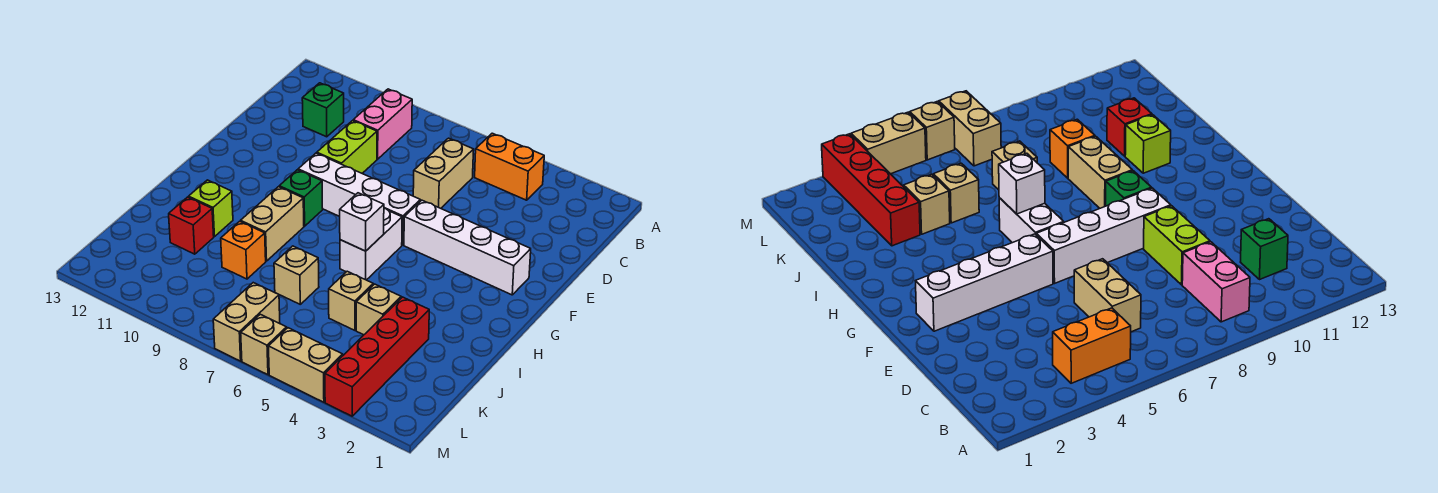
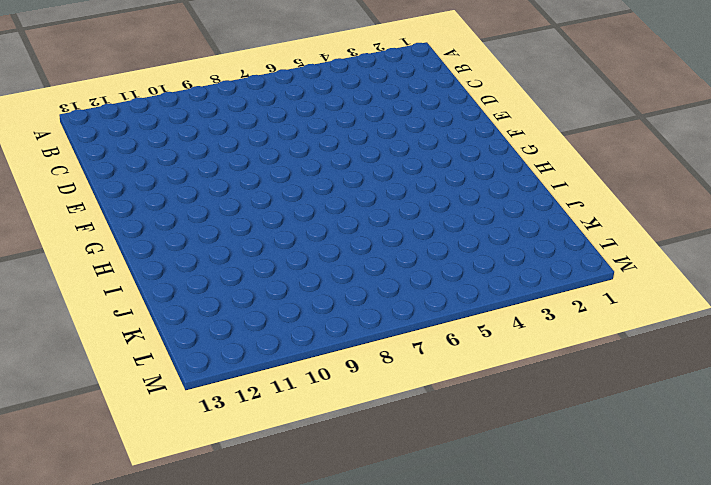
none -> orange 1x2 brick [475,133,544,200]
none -> pink 1x2 brick [353,89,412,159]
none -> tan 1x2 brick [413,138,474,208]

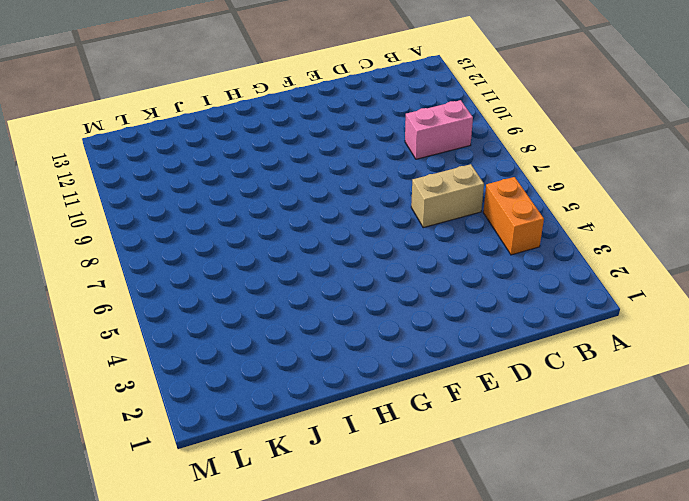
none -> green 1x1 brick [302,83,344,137]
none -> lime 1x2 brick [317,121,377,173]
none -> white 1x4 brick [404,200,531,295]

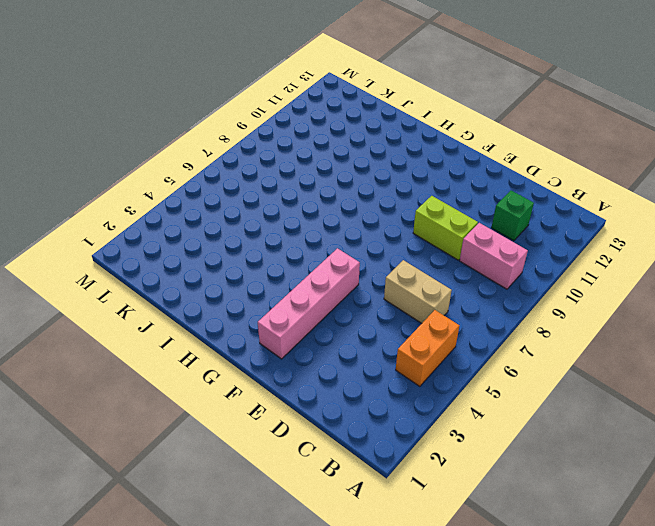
pink 1x4 brick [258,248,360,359] -> white 1x4 brick [404,200,531,295]
none -> white 1x4 brick [298,153,420,245]
none -> white 1x2 brick [340,208,402,280]
none -> green 1x1 brick [279,170,323,226]

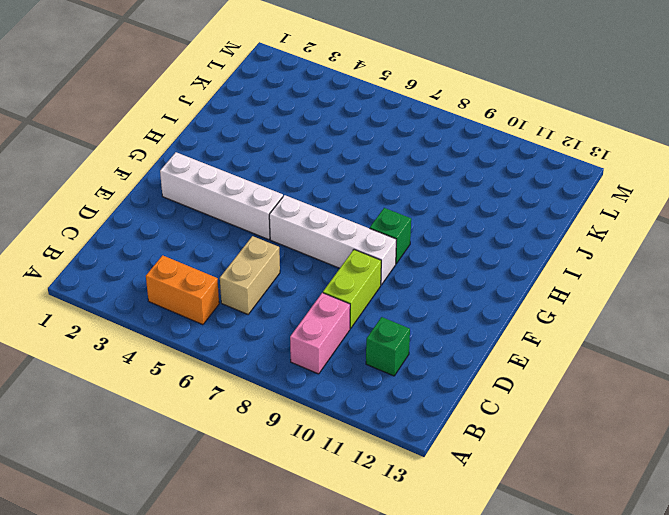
none -> white 1x2 brick [340,208,402,280]
none -> tan 1x2 brick [241,187,304,261]
none -> lime 1x1 brick [189,180,233,237]

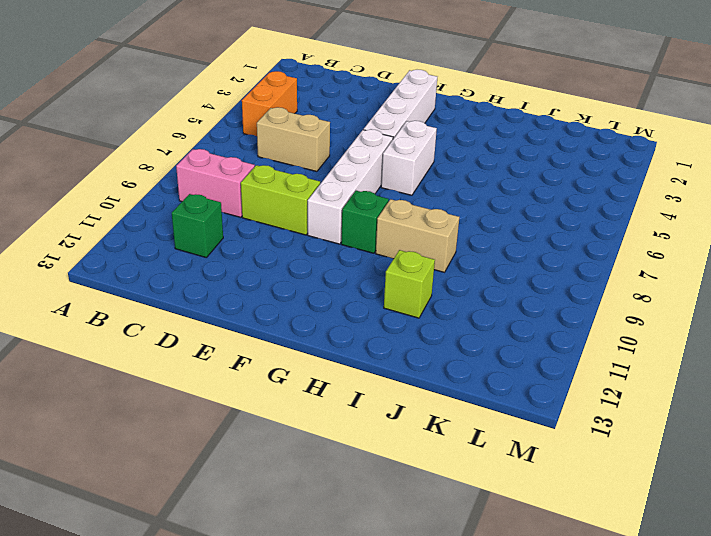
white 1x2 brick [381,121,437,195] -> white 1x2 brick turned to [340,208,402,280]
none -> red 1x4 brick [325,297,429,416]
none -> tan 1x1 brick [356,284,401,335]
none -> tan 1x1 brick [329,271,373,330]

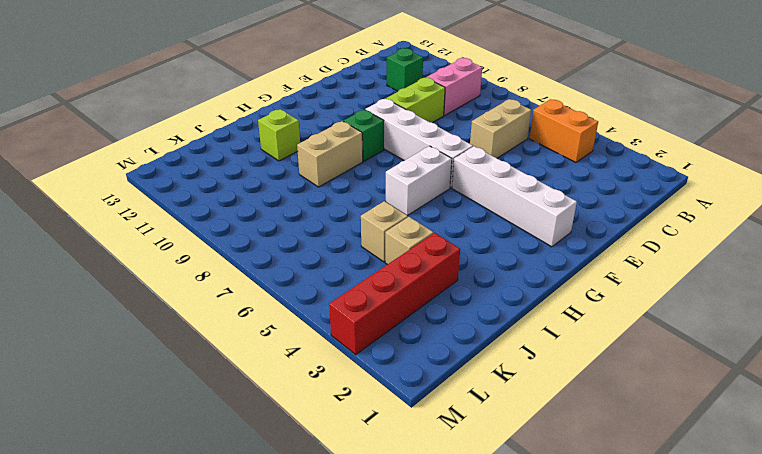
none -> tan 1x1 brick [274,246,319,304]
none -> orange 1x1 brick [221,221,266,279]
none -> red 1x1 brick [169,197,214,254]

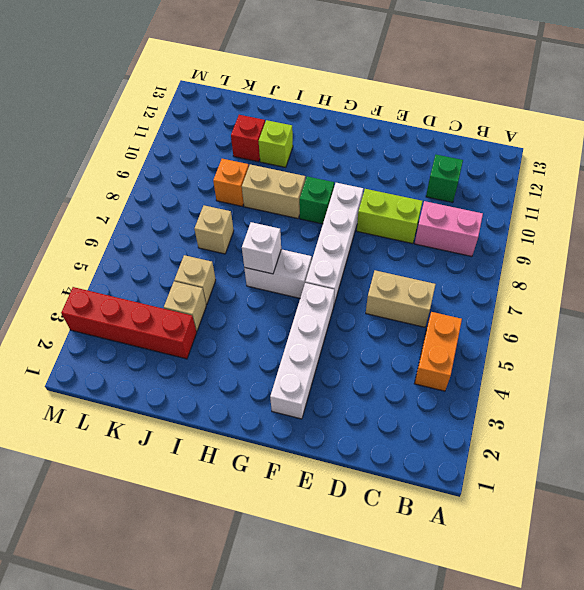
none -> tan 1x2 brick [213,283,280,361]
none -> tan 1x2 brick [268,328,343,402]
none -> tan 1x1 brick [241,314,287,375]

